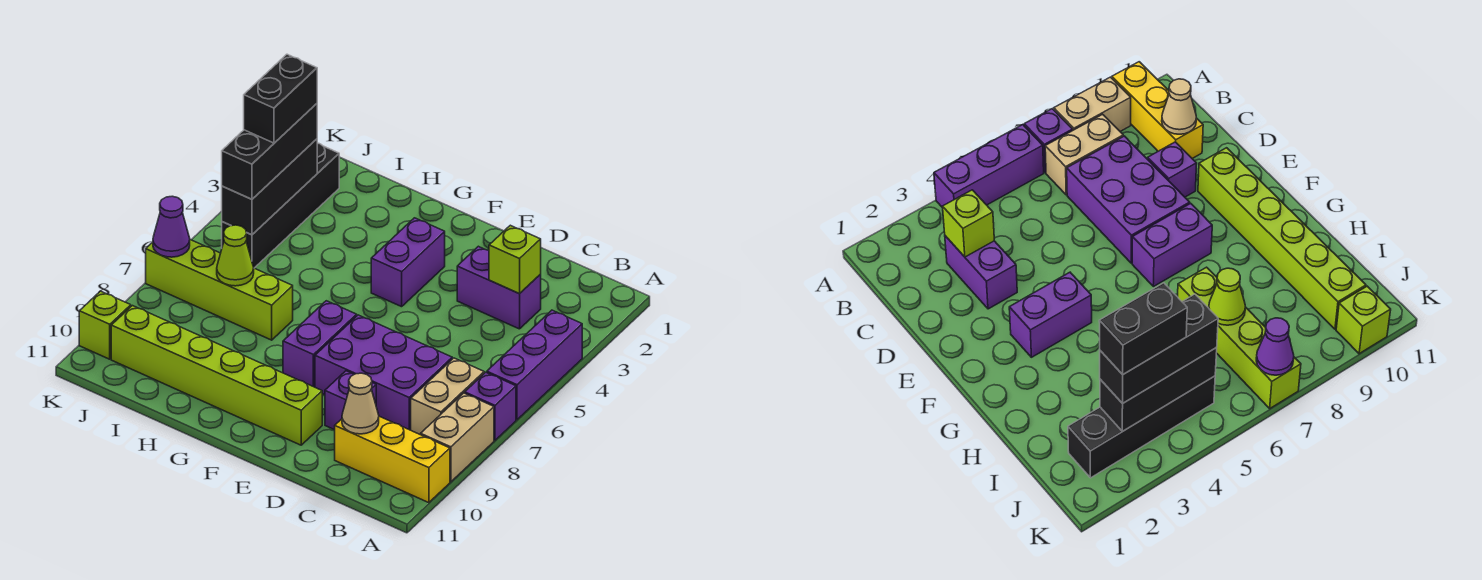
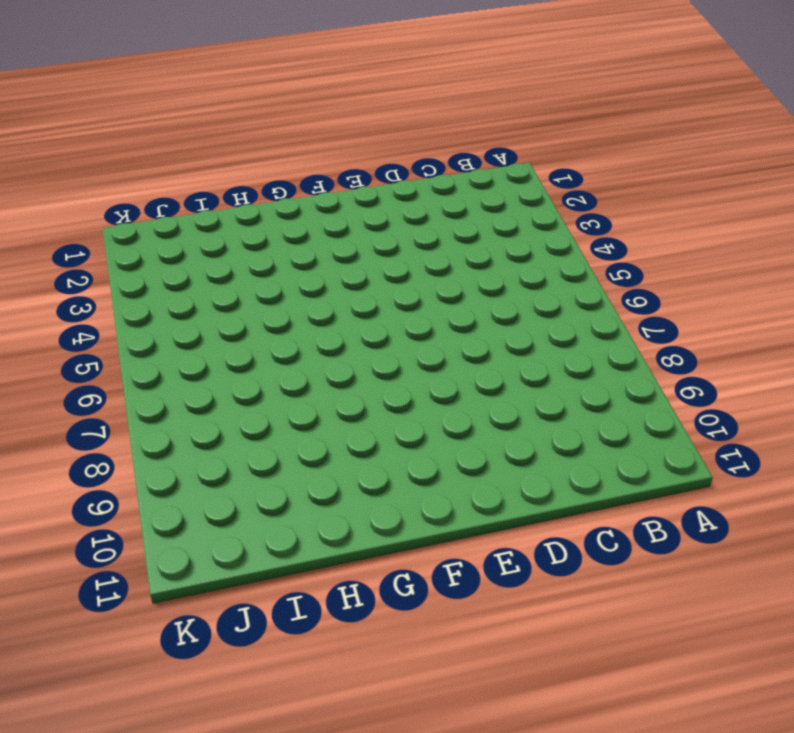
none -> purple 1x3 brick [487,310,582,420]
none -> purple 1x1 brick [465,372,516,440]
none -> tan 1x2 brick [421,393,494,482]

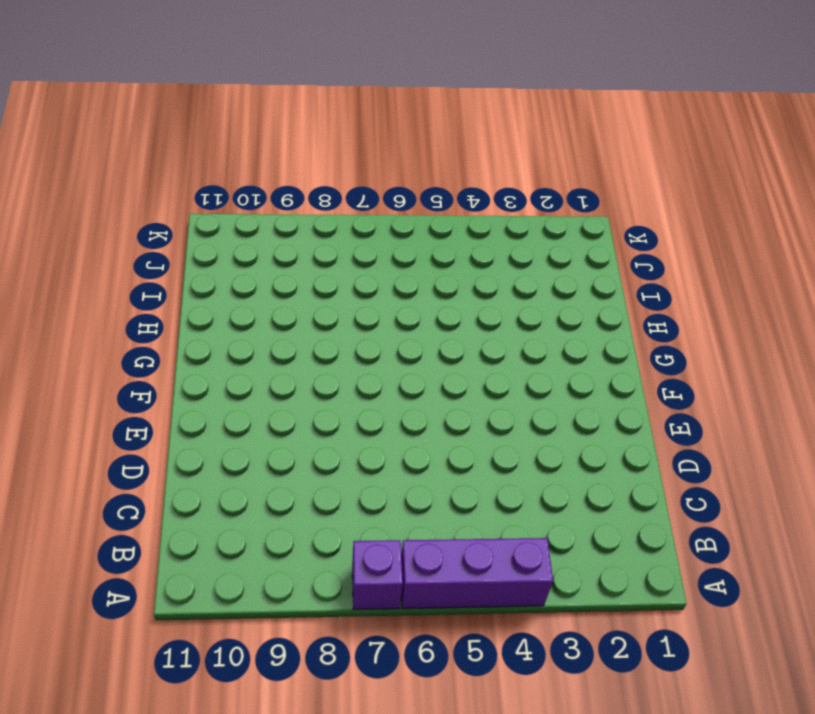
none -> tan 1x2 brick [421,393,494,482]
none -> yellow 1x3 brick [335,416,450,503]
none -> tan 1x2 brick [411,358,484,435]

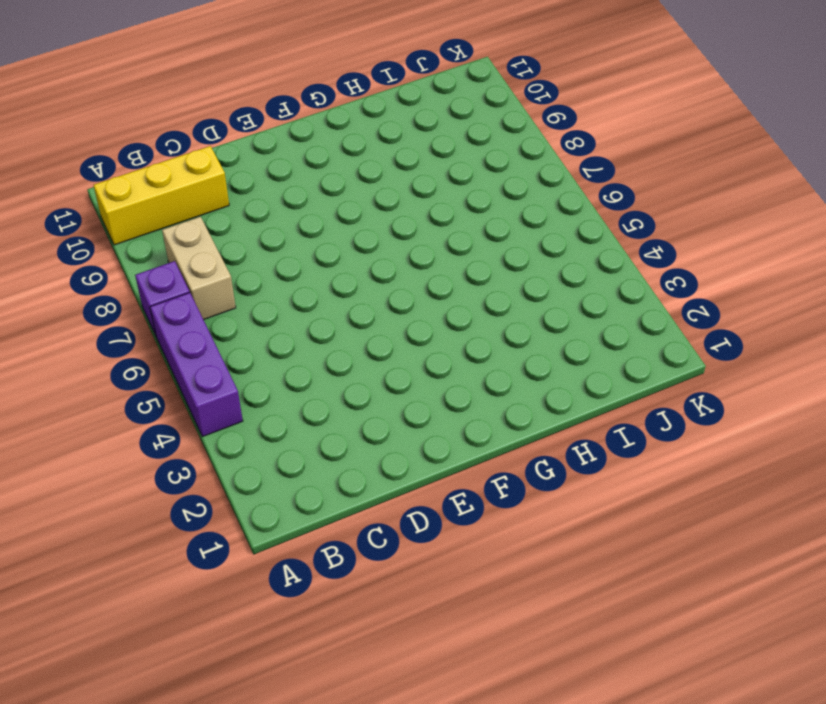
none -> tan 1x2 brick [421,393,494,482]
none -> purple 1x2 brick [457,246,541,329]
none -> purple 2x3 brick [315,315,452,430]

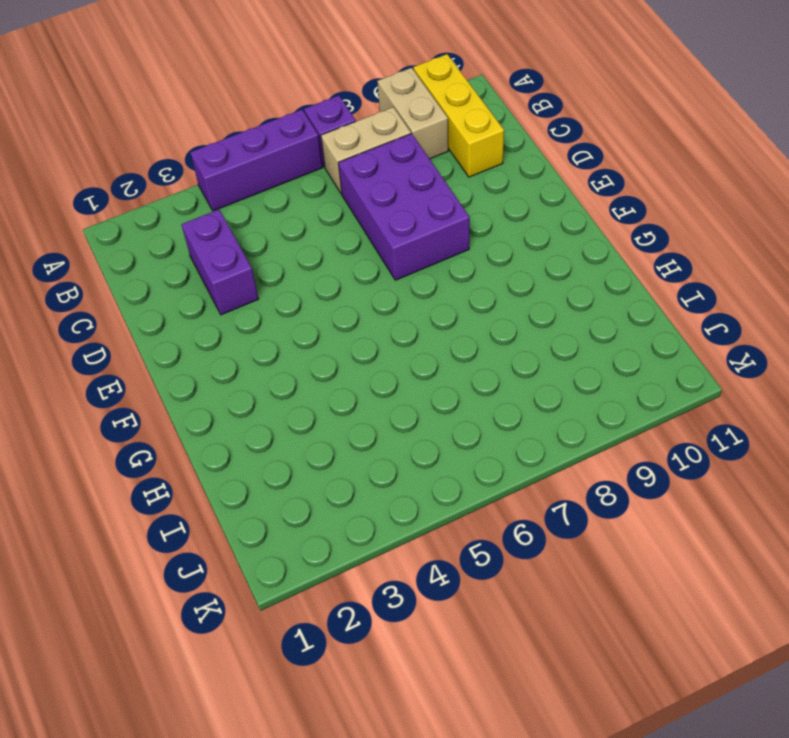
tan 1x2 brick [378,68,448,159] -> tan 1x2 brick turned to [421,393,494,482]
none -> purple 1x1 brick [325,371,376,430]
none -> lime 1x6 brick [111,306,322,445]
none -> purple 1x2 brick [371,218,445,307]

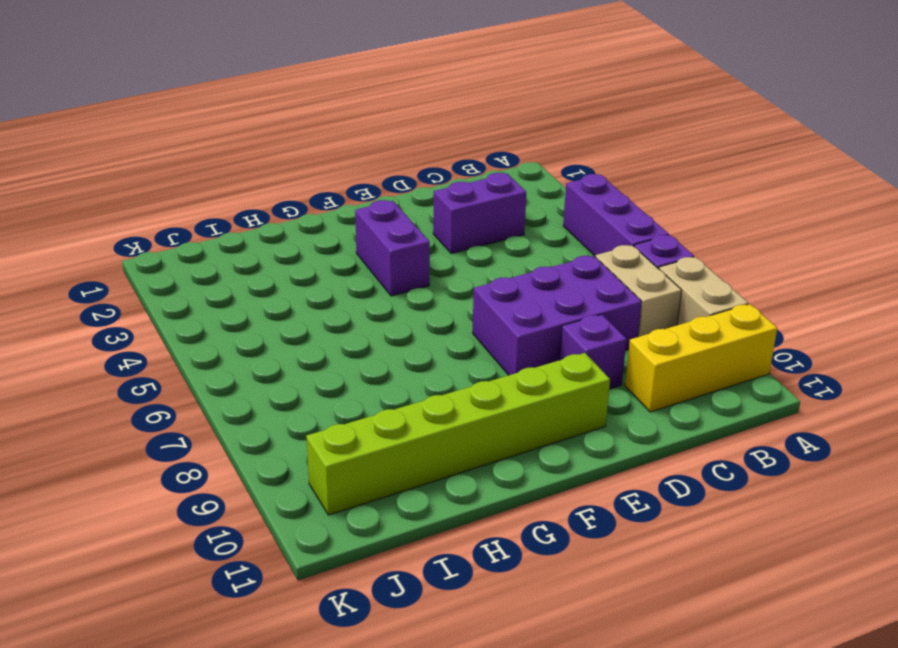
none -> purple 1x2 brick [283,301,357,387]
none -> lime 1x4 brick [146,240,293,340]
none -> black 1x4 brick [222,143,339,268]

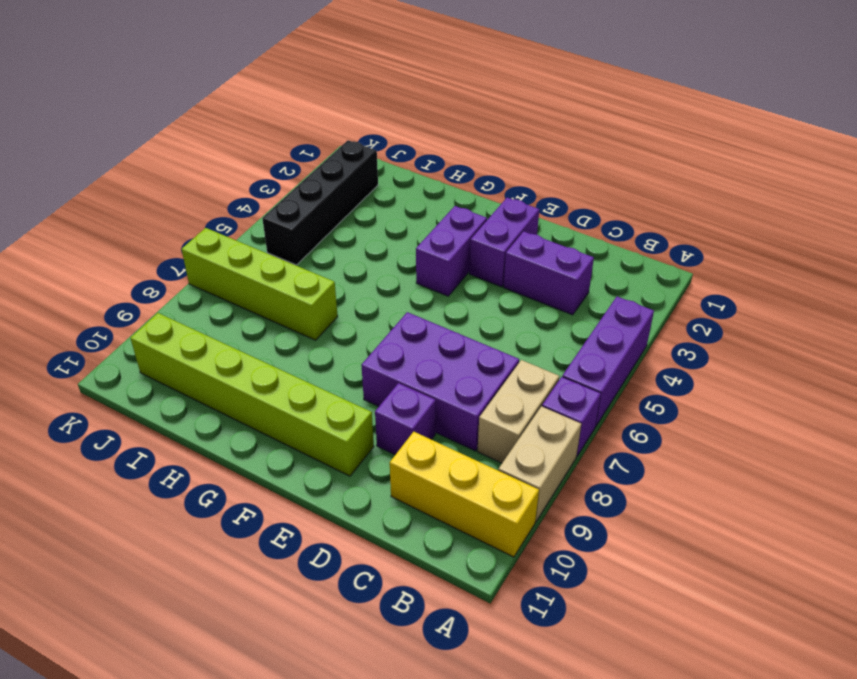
purple 1x2 brick [469,198,539,287] -> purple 1x2 brick moved to [283,301,357,387]
none -> lime 1x1 brick [79,291,131,359]
none -> lime 1x1 brick [489,225,541,294]
none -> tan 1x1 cone [342,373,379,434]

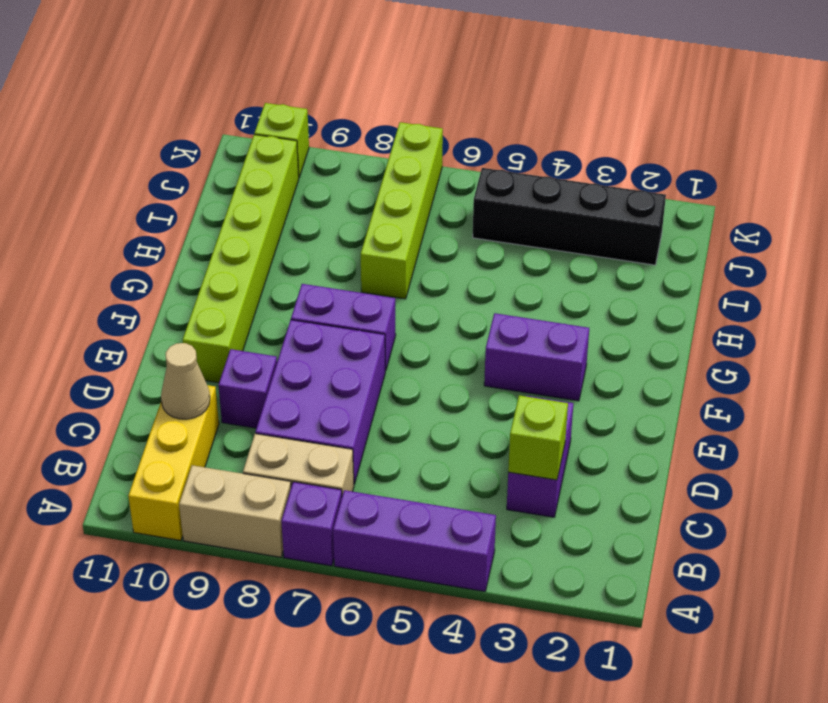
none -> lime 1x1 cone [217,225,254,286]
none -> black 1x3 brick [222,139,317,235]
none -> purple 1x1 cone [153,196,190,257]

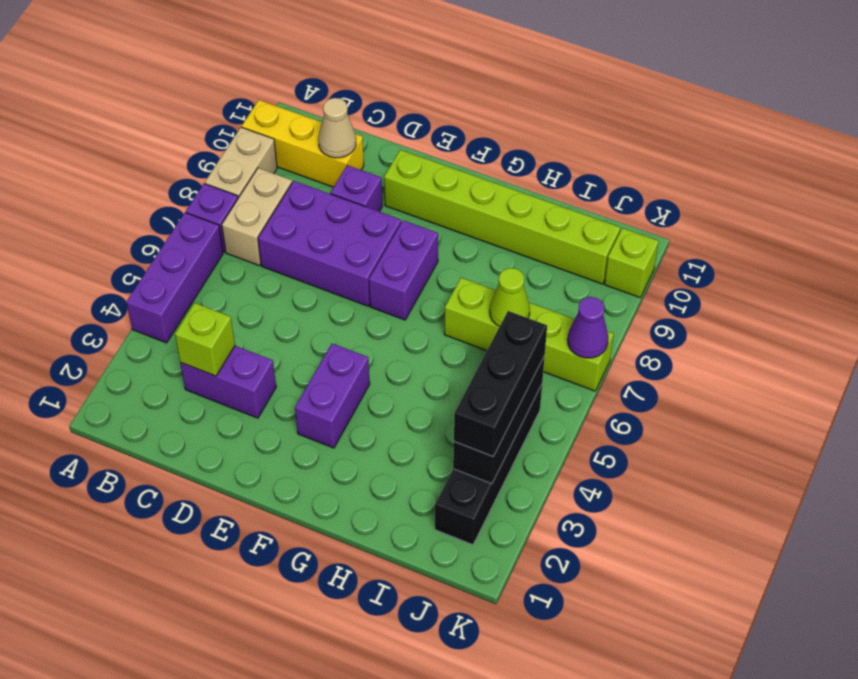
none -> black 1x2 brick [244,54,317,143]

